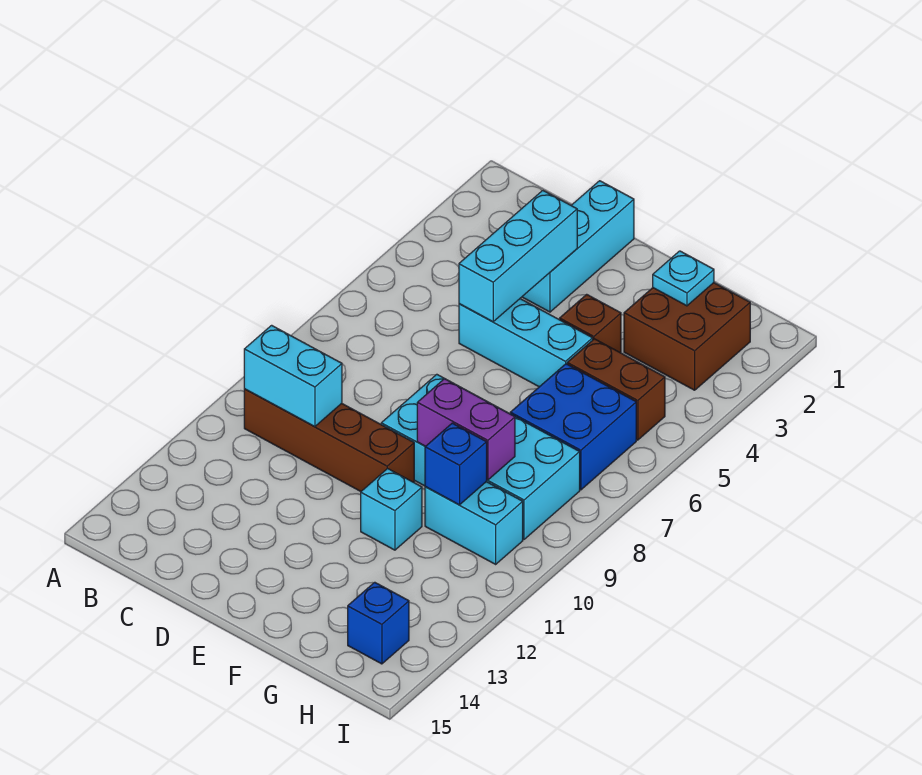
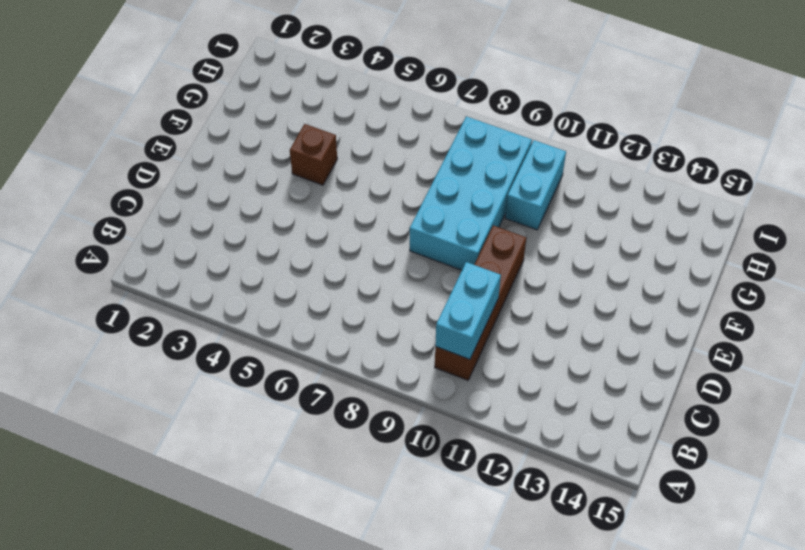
none -> cyan 1x3 brick [522,181,634,312]
none -> cyan 1x3 brick [459,299,593,387]
none -> cyan 1x1 brick [361,469,422,550]

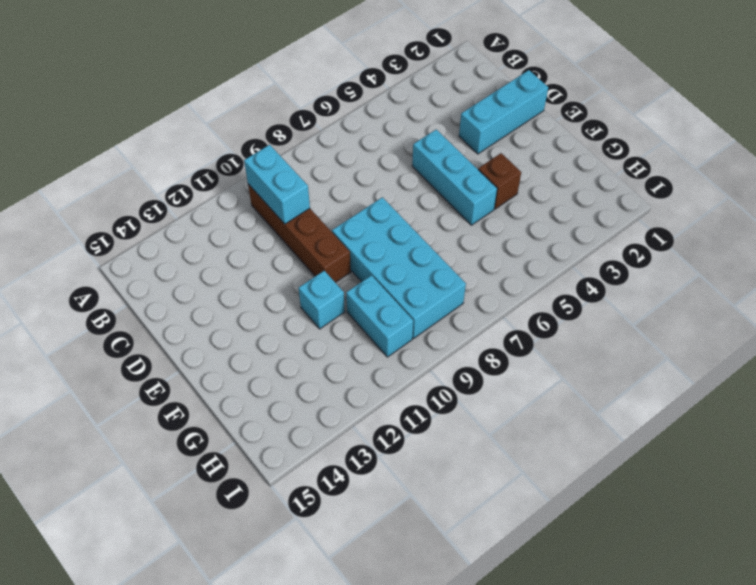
none -> brown 2x2 brick [624,283,750,390]
none -> brown 1x2 brick [567,339,665,440]
none -> blue 2x2 brick [510,364,636,490]

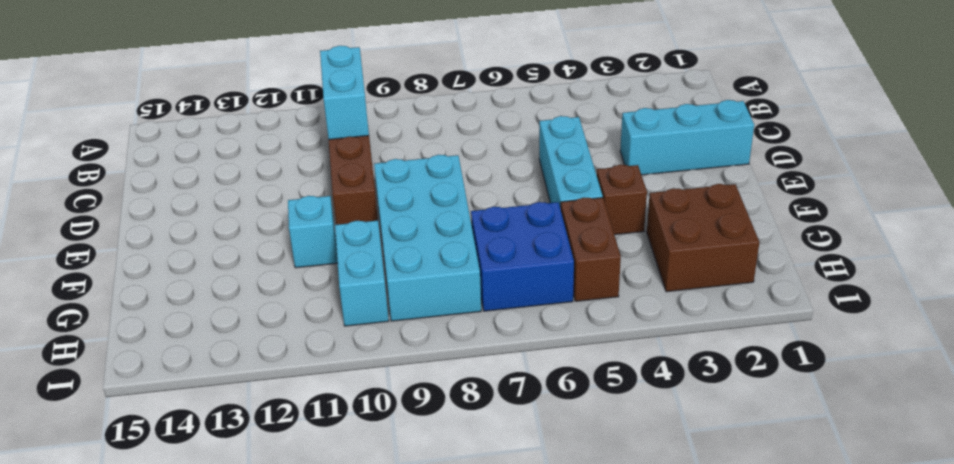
none -> blue 1x1 brick [348,582,409,664]
none -> cyan 1x3 brick [459,190,577,322]
none -> purple 1x2 brick [417,379,515,480]

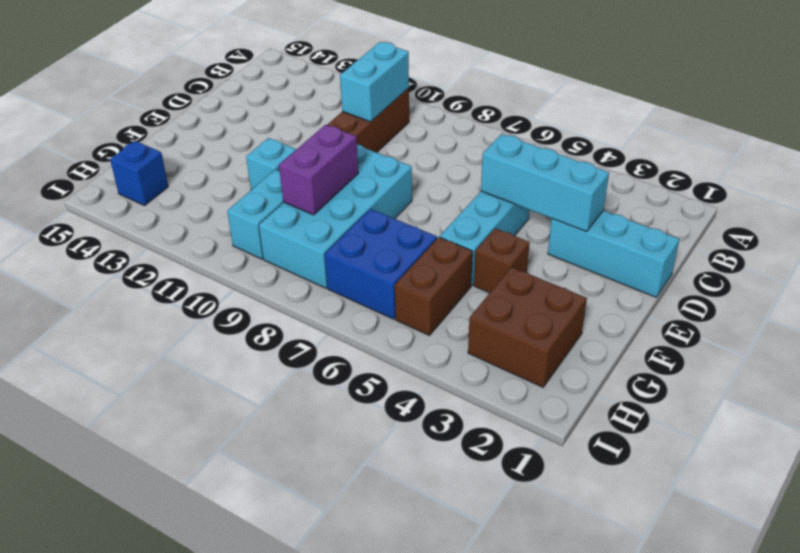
none -> cyan 1x1 plate [653,251,714,306]
none -> blue 1x1 brick [425,423,487,505]

